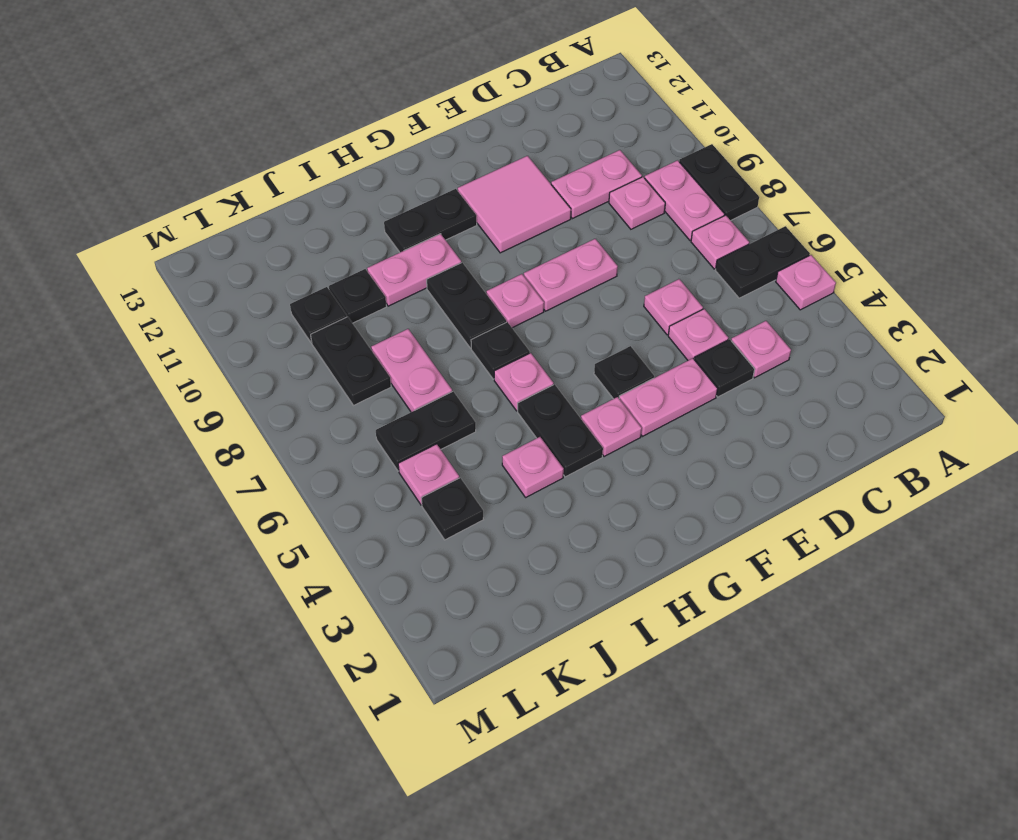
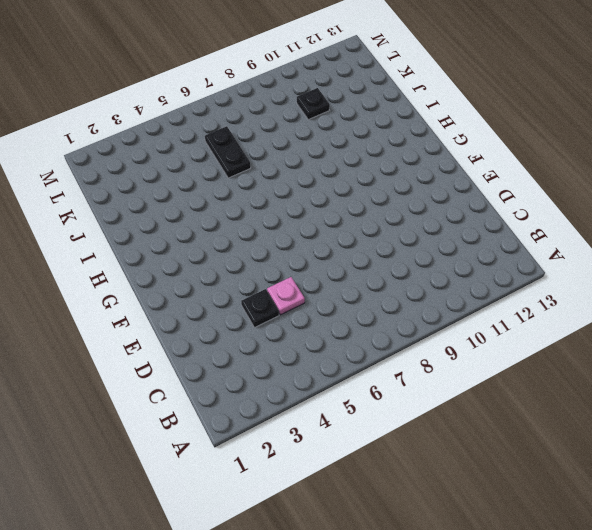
none -> pink 1x1 plate [776,255,836,310]
none -> black 1x2 plate [715,226,810,298]
none -> black 1x2 plate [679,144,759,220]
none -> pink 1x1 plate [691,215,749,269]

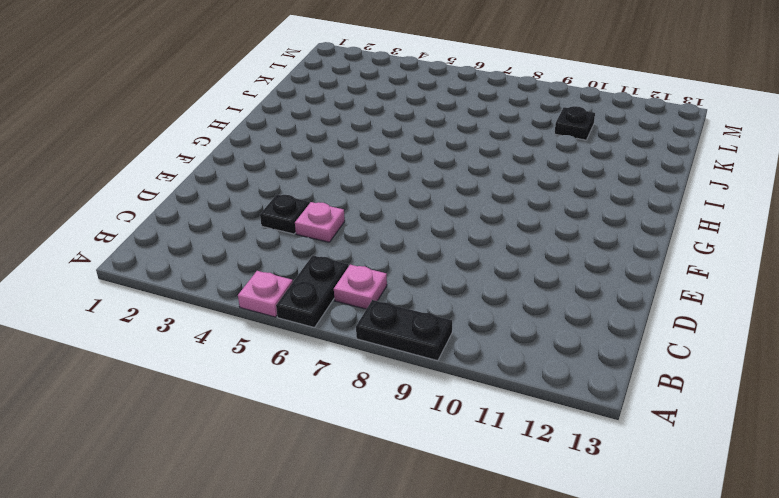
none -> pink 1x2 plate [645,160,725,240]
none -> pink 1x1 plate [731,321,791,378]
none -> pink 1x1 plate [609,177,665,229]
none -> pink 1x2 plate [551,150,642,219]

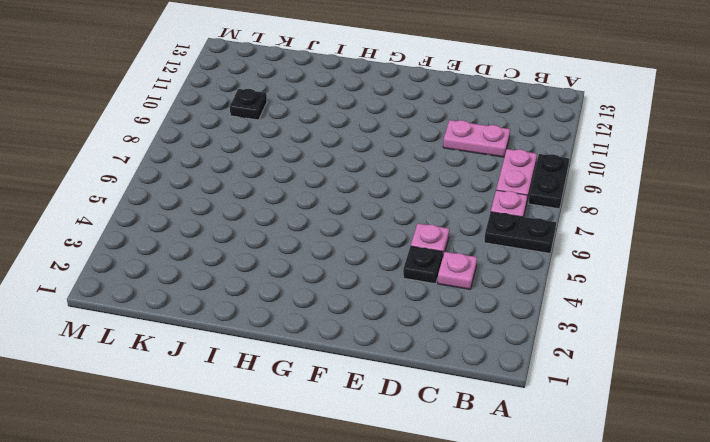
none -> pink 1x1 plate [776,255,836,310]
none -> pink 1x1 plate [609,177,665,229]
none -> pink 1x1 plate [644,279,703,335]
none -> pink 1x2 plate [619,358,717,436]

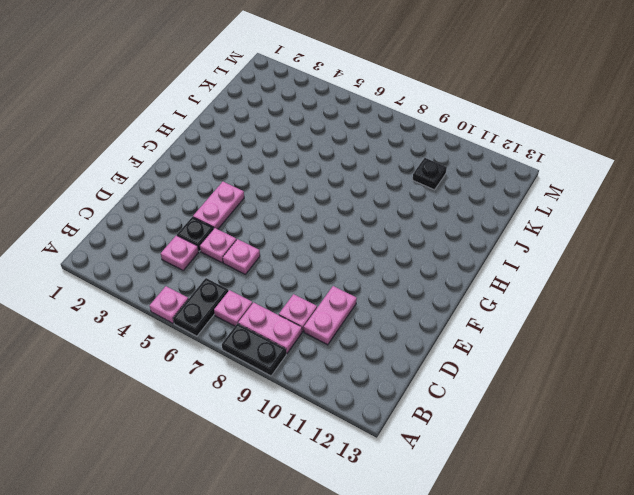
none -> pink 1x2 plate [524,239,618,311]
none -> pink 2x2 tile [458,156,571,253]
none -> black 1x1 plate [594,346,654,399]
none -> pink 1x1 plate [581,397,642,457]

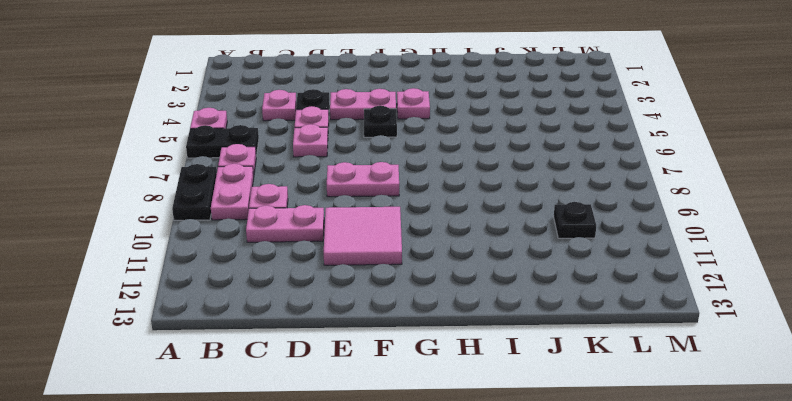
none -> pink 1x1 plate [486,274,544,328]
none -> black 1x2 plate [384,189,477,252]
none -> black 1x2 plate [518,384,603,477]
none -> pink 1x1 plate [494,353,554,411]

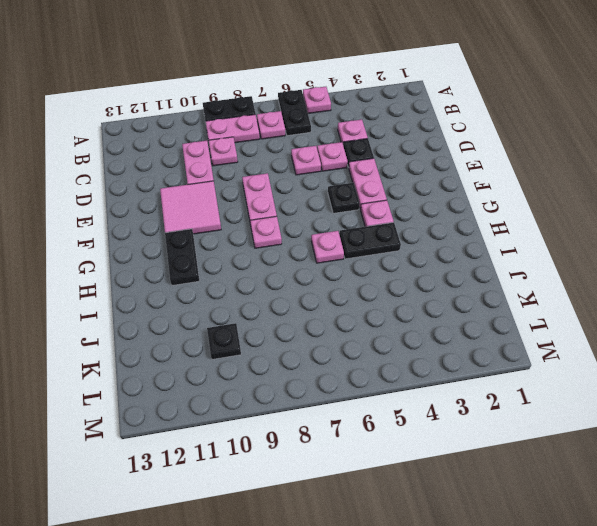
none -> black 1x1 plate [471,322,530,379]
none -> black 1x2 plate [427,263,506,348]
none -> pink 1x2 plate [367,234,461,306]
none -> pink 1x1 plate [502,437,564,497]

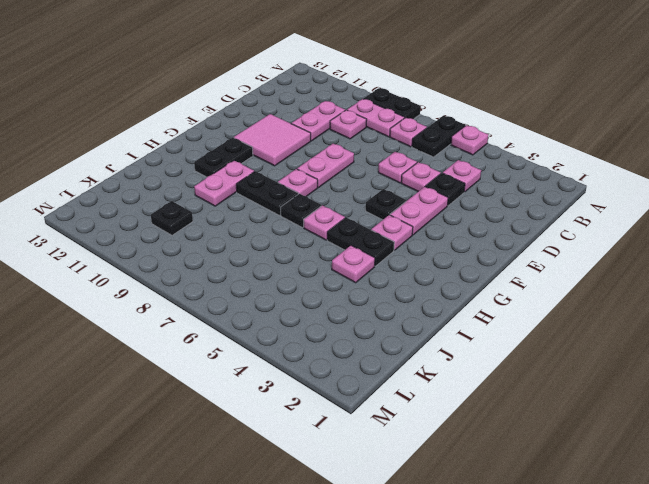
none -> black 1x2 plate [376,391,476,471]
none -> pink 1x2 plate [371,329,452,412]
none -> black 1x1 plate [329,269,386,323]
none -> black 1x1 plate [422,478,483,540]

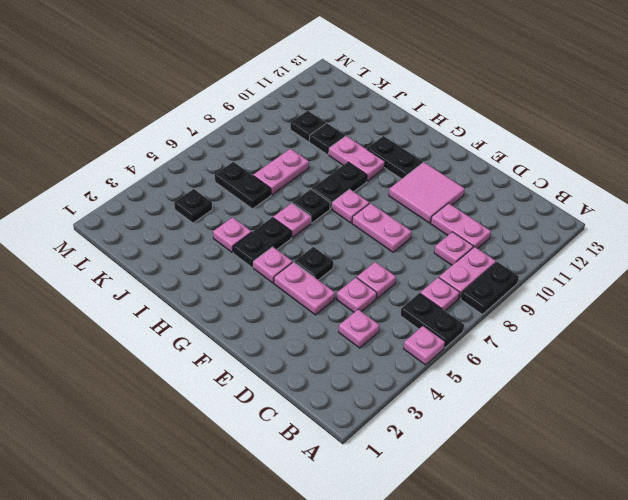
none -> black 1x1 plate [694,339,755,397]
none -> pink 1x1 plate [398,444,459,505]
none -> black 1x2 plate [311,317,391,406]

